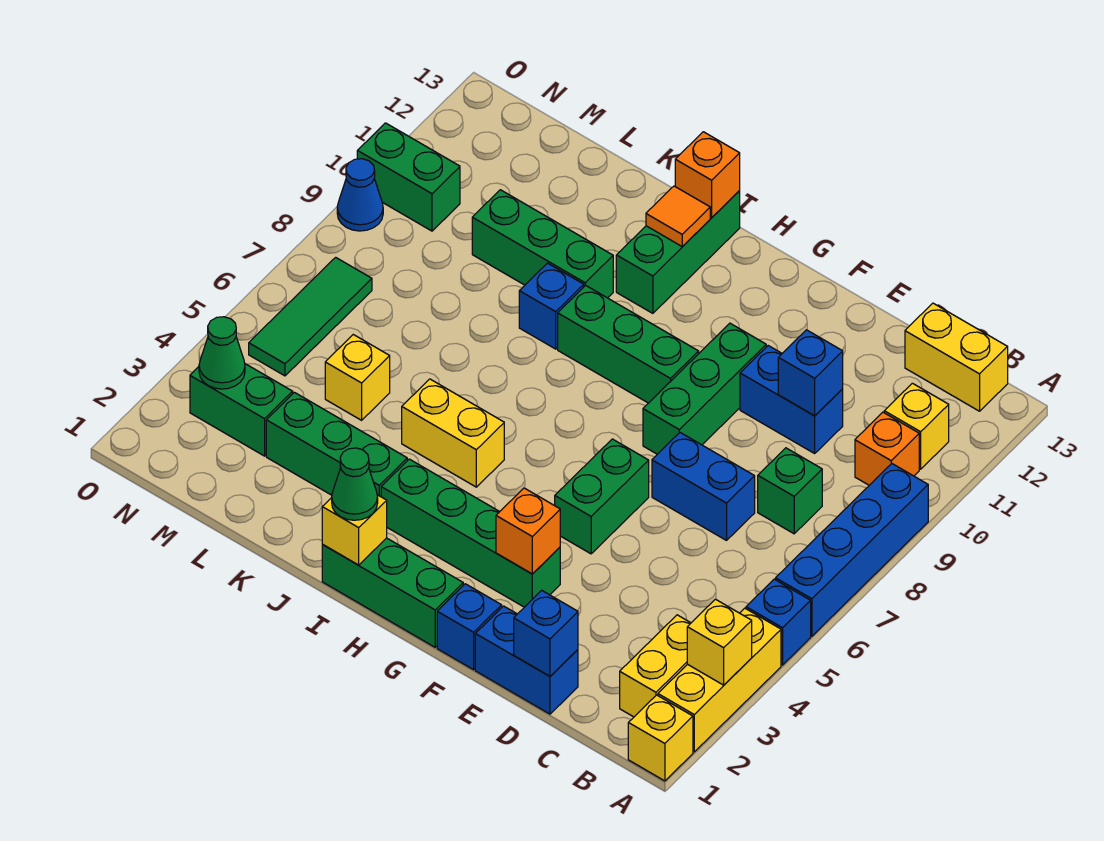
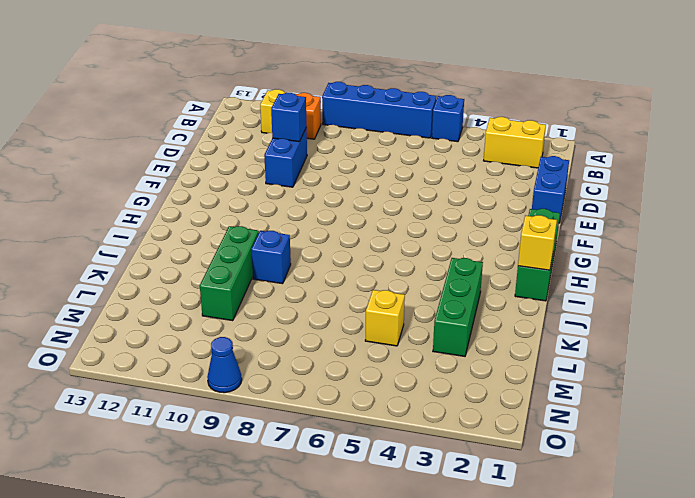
none -> yellow 1x1 brick [628,695,693,781]
none -> yellow 1x3 brick [658,608,781,752]
none -> yellow 1x2 brick [905,303,1008,411]
none -> green 1x1 brick [758,448,822,534]

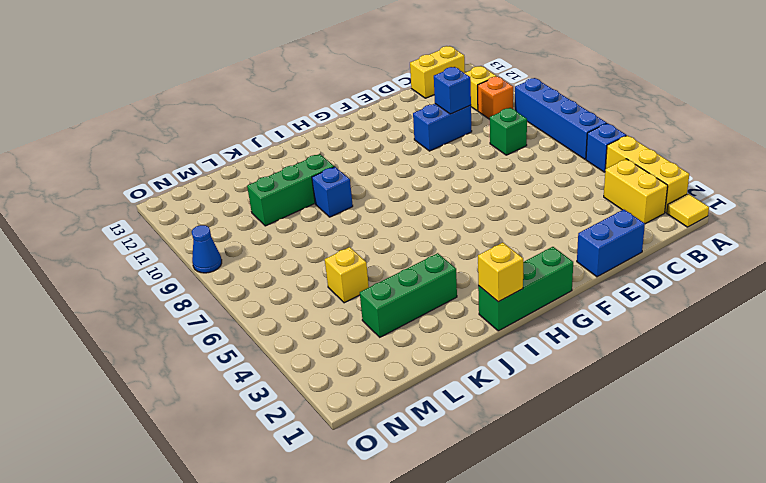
yellow 1x1 tile [667,194,709,227] -> yellow 1x1 brick [628,695,693,781]
none -> blue 1x2 brick [652,433,755,540]
none -> blue 1x1 brick [437,584,502,670]
none -> green 1x4 brick [381,459,560,607]
none -> green 1x2 brick [555,439,649,554]

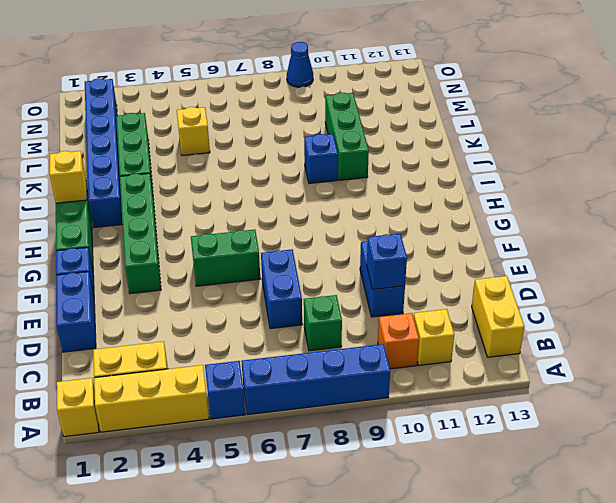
blue 1x6 brick [85,78,123,228] -> none
none -> green 1x3 brick [643,323,766,454]
none -> green 1x3 brick [558,285,699,403]
none -> yellow 1x2 brick [402,379,504,487]
none -> green 1x3 brick [616,191,740,313]

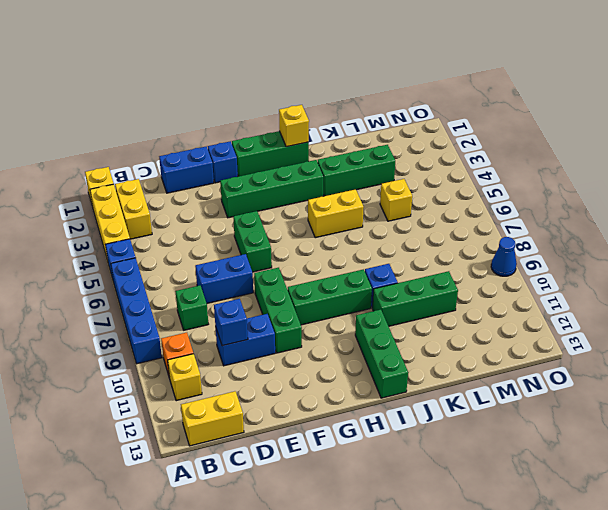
none -> green 1x2 brick [190,364,293,456]
none -> green 1x3 tile [249,257,372,376]
none -> green 1x2 brick [357,123,460,231]
none -> yellow 1x1 brick [687,599,752,685]

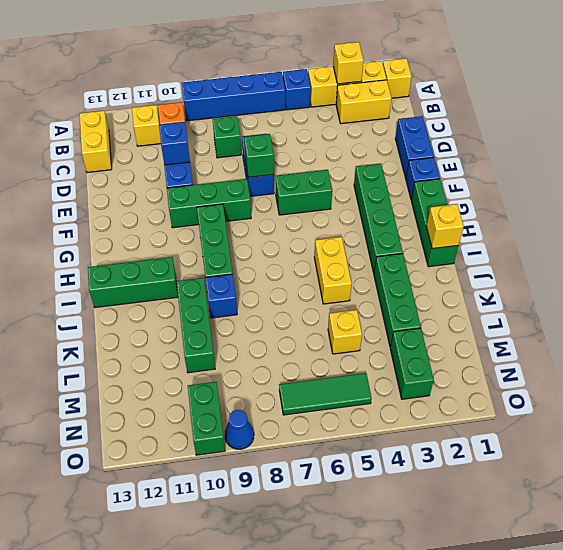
green 1x1 brick [244,134,274,177] -> none
none -> blue 1x1 brick [514,590,578,676]
none -> orange 1x1 brick [496,488,560,574]
none -> orange 1x1 tile [646,186,710,247]
none -> orange 1x1 brick [675,132,740,218]

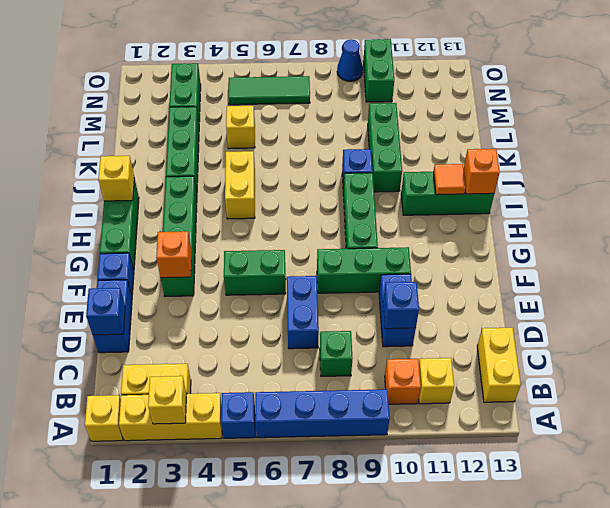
none -> green 1x1 cone [199,317,245,389]
none -> green 1x1 cone [332,448,378,520]

